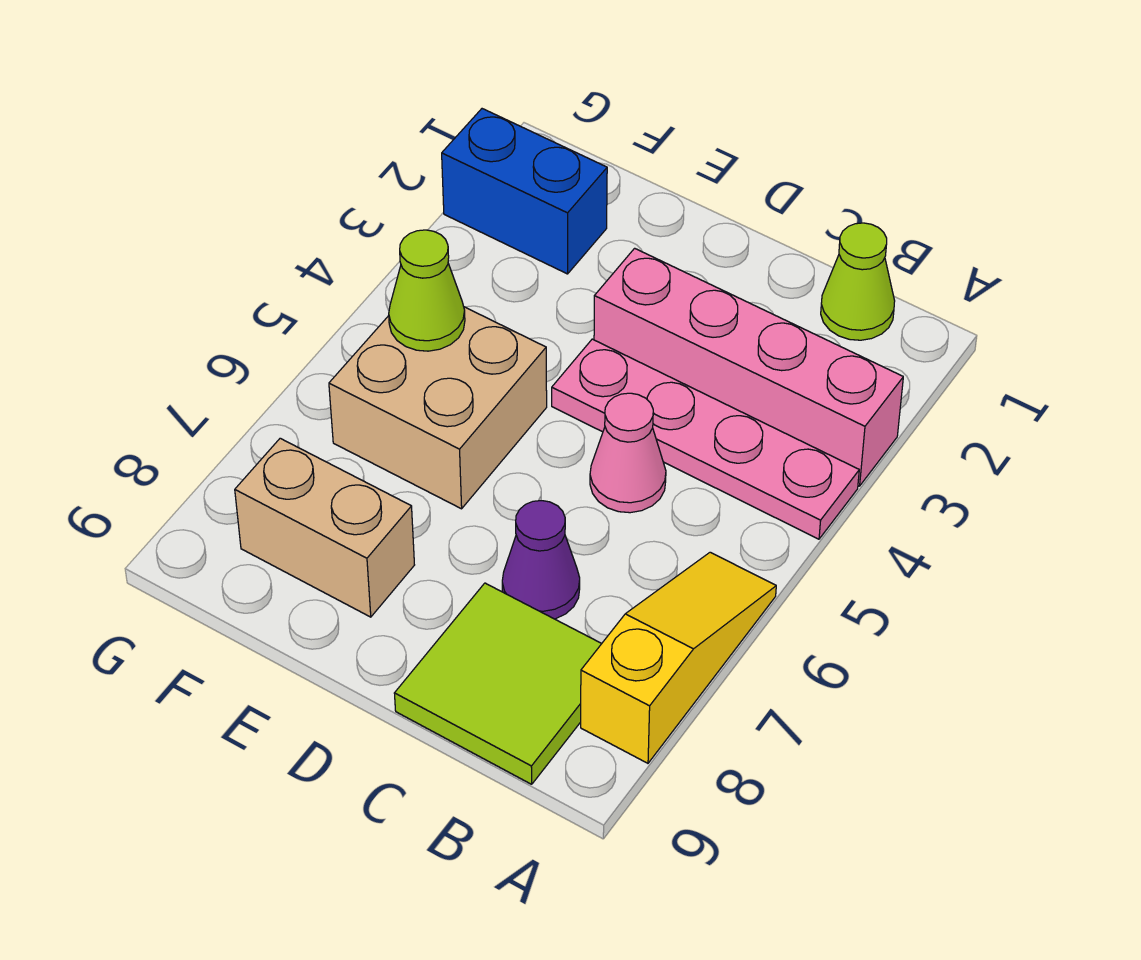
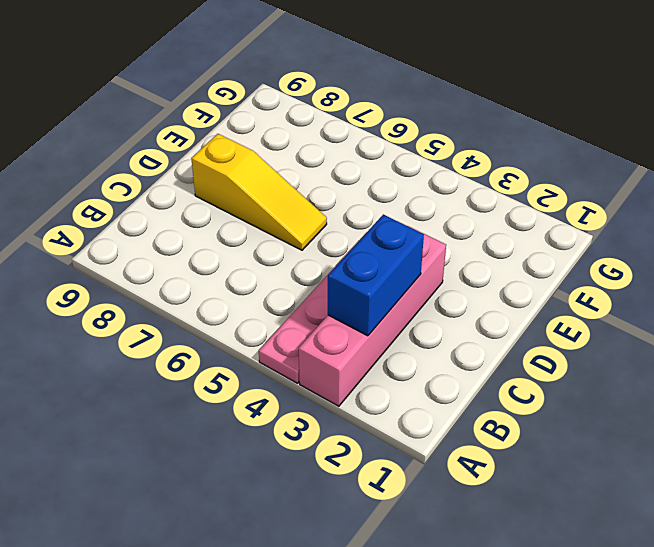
blue 1x2 brick [328,215,424,336] -> blue 1x2 brick moved to [442,109,607,274]
yellow 1x3 slope [191,134,327,250] -> yellow 1x3 slope moved to [581,552,776,763]
none -> lime 1x1 cone [821,223,895,340]
none -> lime 2x2 tile [394,583,602,784]

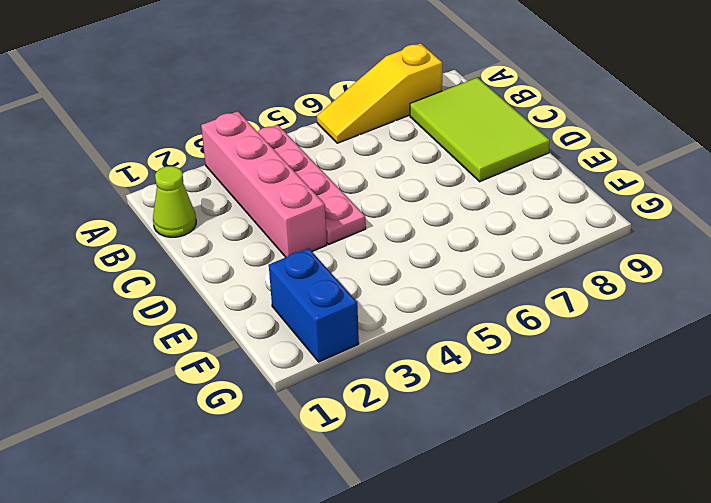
lime 2x3 tile [410,78,550,182] -> lime 2x2 tile [394,583,602,784]
none -> pink 1x1 cone [590,393,666,513]
none -> purple 1x1 cone [502,501,580,619]

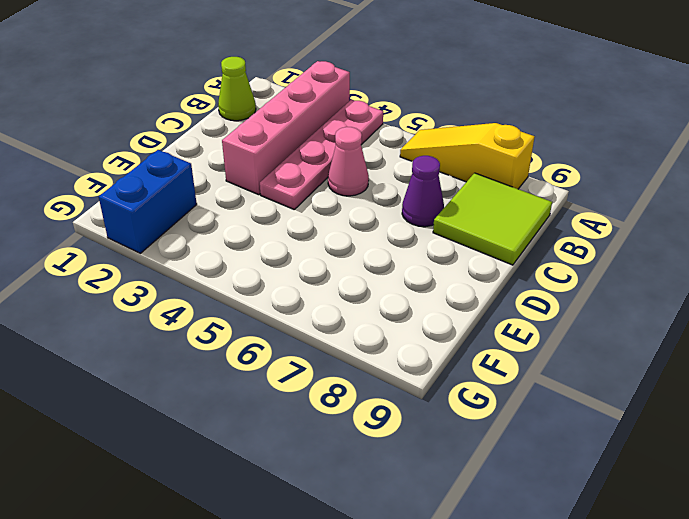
none -> tan 2x2 brick [329,307,547,509]
none -> tan 1x2 brick [235,438,414,617]

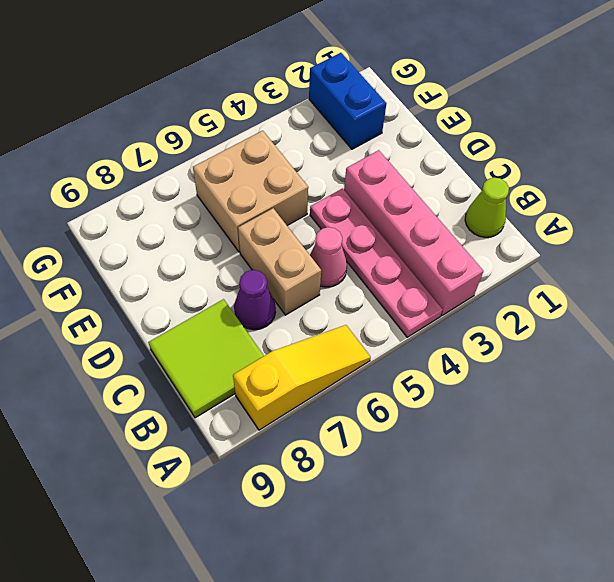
tan 1x2 brick [238,208,321,315] -> tan 1x2 brick moved to [235,438,414,617]
none -> lime 1x1 cone [389,230,465,351]

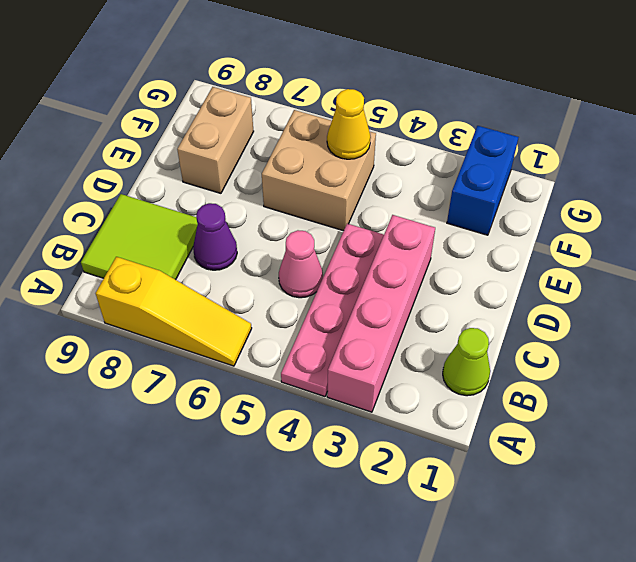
yellow 1x1 cone [327,89,371,159] -> lime 1x1 cone [389,230,465,351]

